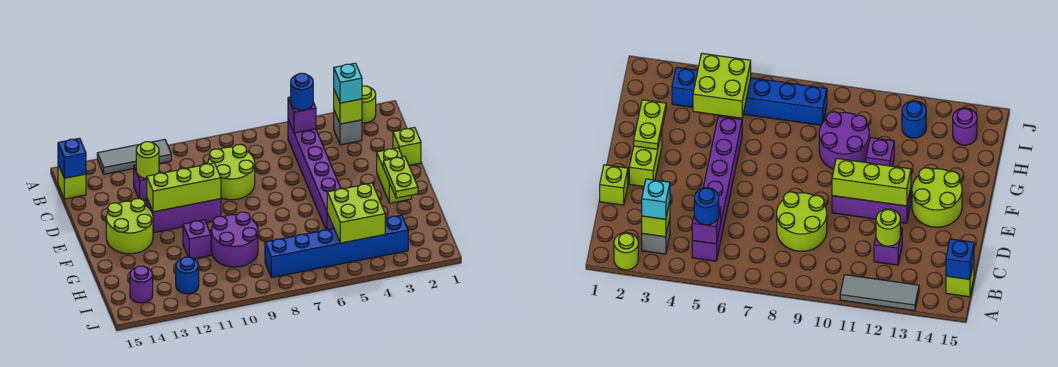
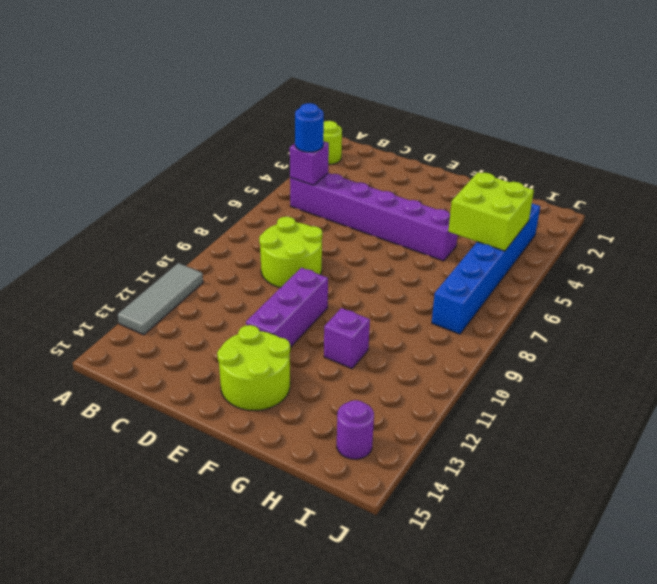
none -> grey 1x1 brick [334,111,362,145]
none -> lime 1x1 brick [58,165,86,199]
none -> purple 1x1 brick [134,165,160,201]

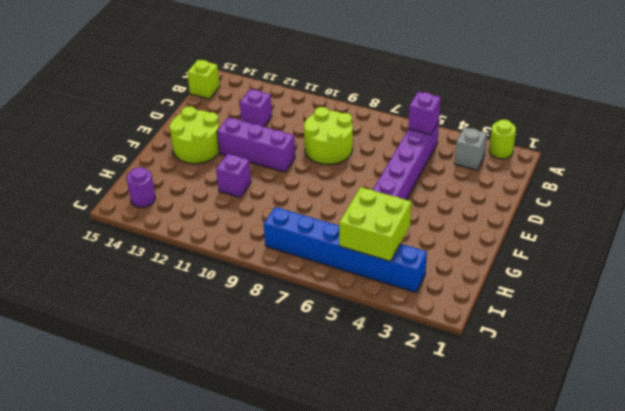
none -> grey 1x3 tile [97,139,171,174]
none -> lime 1x1 brick [393,128,421,165]
none -> lime 1x2 brick [377,148,411,203]

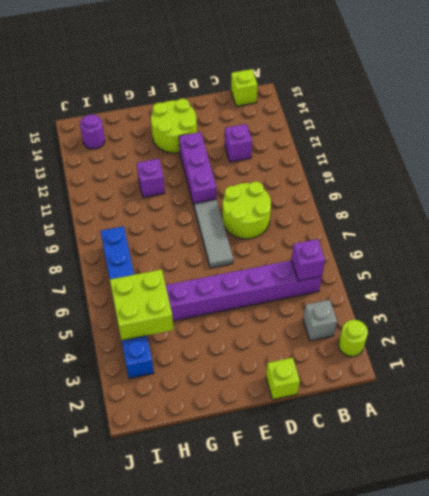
grey 1x3 tile [194,199,233,268] -> grey 1x3 tile moved to [97,139,171,174]
none -> lime 1x2 brick [377,148,411,203]
none -> purple 2x2 round brick [211,212,258,267]
none -> blue 1x1 round brick [176,257,199,294]

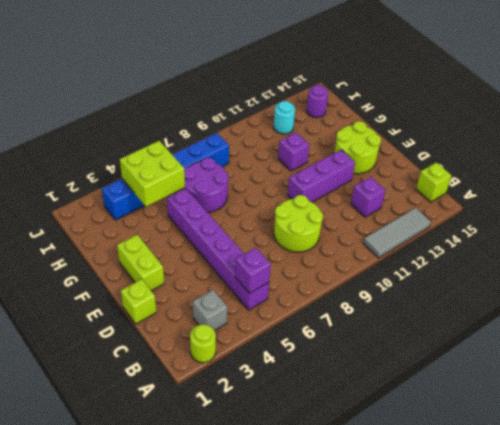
purple 2x2 round brick [183,158,228,213] -> purple 2x2 round brick moved to [211,212,258,267]
cyan 1x1 round brick [274,101,295,134] -> blue 1x1 round brick [176,257,199,294]
none -> lime 1x1 brick [334,90,362,124]
none -> blue 1x1 brick [58,138,86,178]
none -> lime 1x1 round brick [136,142,159,178]

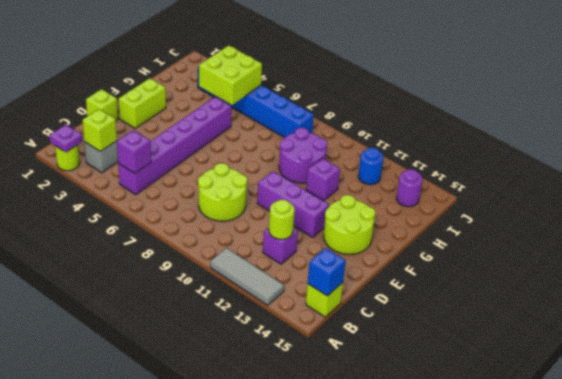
purple 1x1 plate [49,125,83,152] -> none
none -> lime 1x3 brick [147,163,221,212]
none -> lime 1x2 plate [383,157,418,198]
none -> cyan 1x1 brick [334,63,362,103]

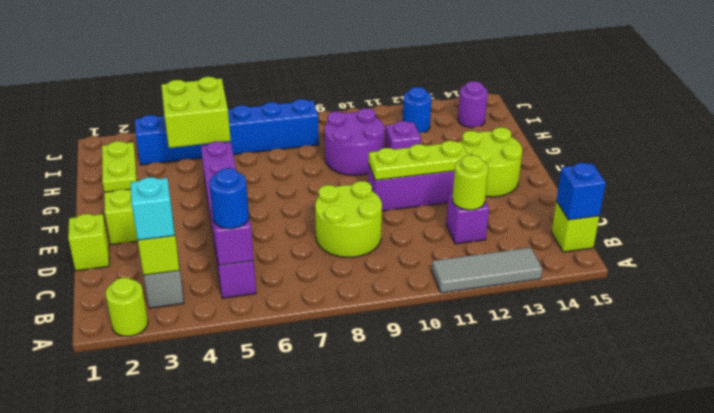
lime 1x3 plate [368,141,468,180] -> lime 1x3 brick [147,163,221,212]

